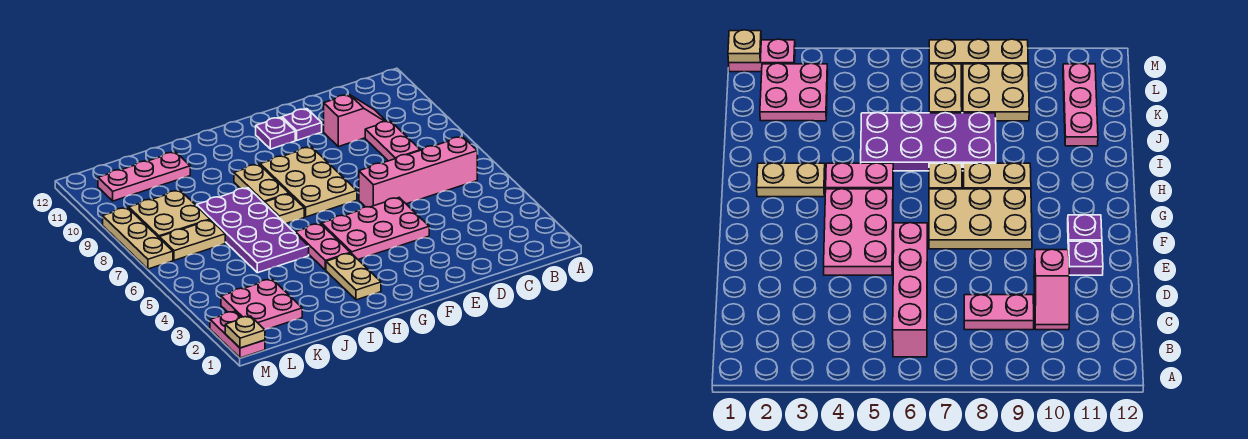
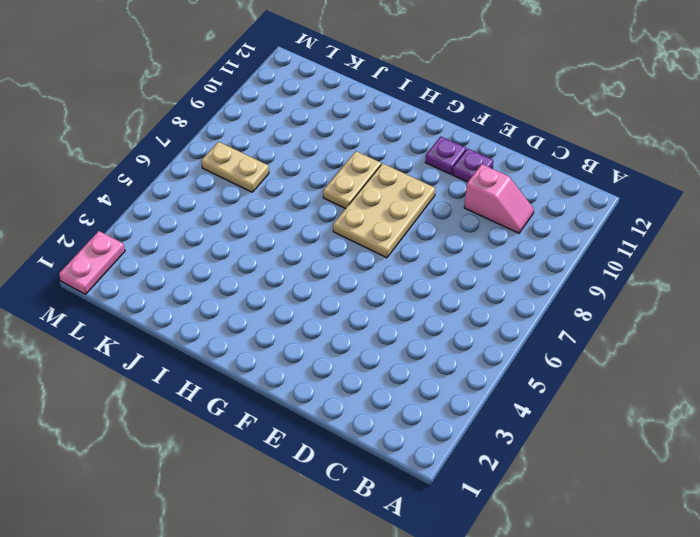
none -> pink 1x4 brick [359,137,477,207]
none -> pink 1x2 plate [365,121,420,161]
none -> pink 2x3 plate [322,198,429,259]

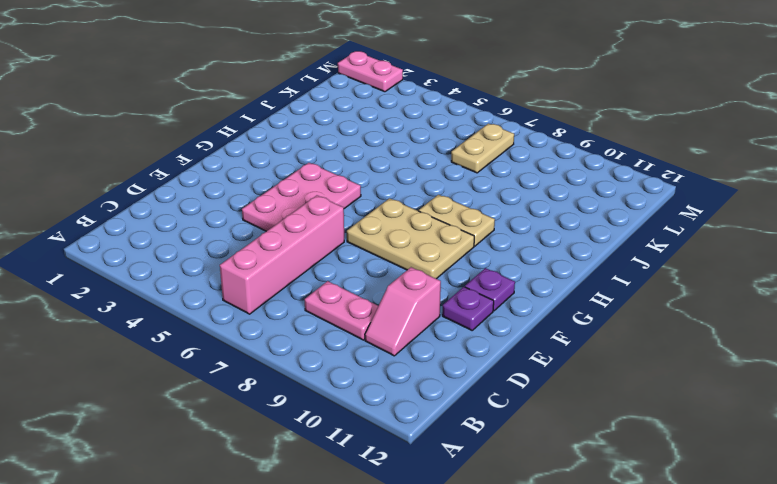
none -> tan 1x2 plate [326,253,381,300]
none -> pink 1x2 plate [295,224,350,270]
none -> tan 1x1 plate [265,194,304,224]

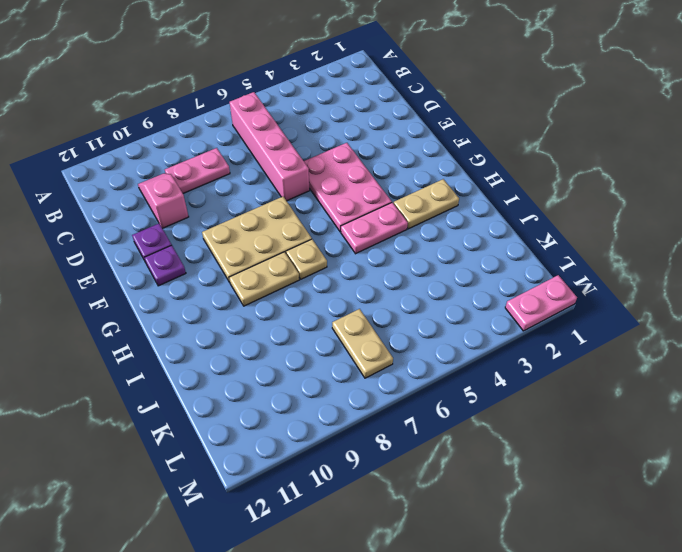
none -> purple 2x4 plate [197,188,309,273]
none -> pink 1x3 plate [98,152,190,201]
none -> pink 2x2 plate [221,279,302,330]

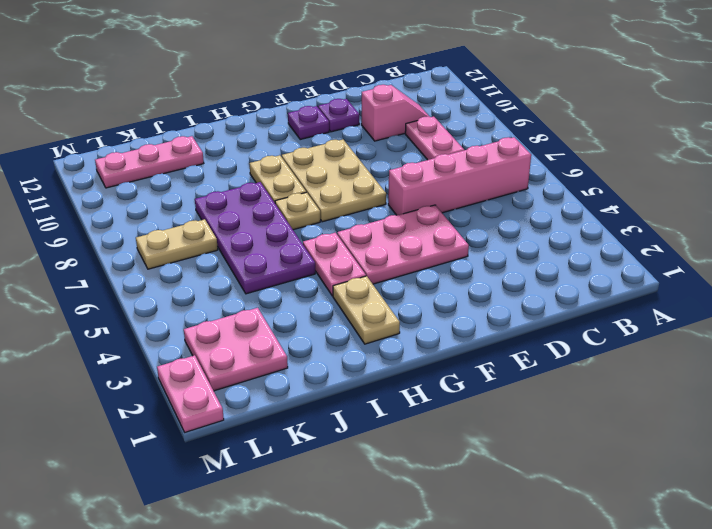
none -> tan 2x2 plate [129,190,210,238]
none -> tan 1x3 plate [103,208,173,269]
none -> tan 1x1 plate [225,316,265,348]

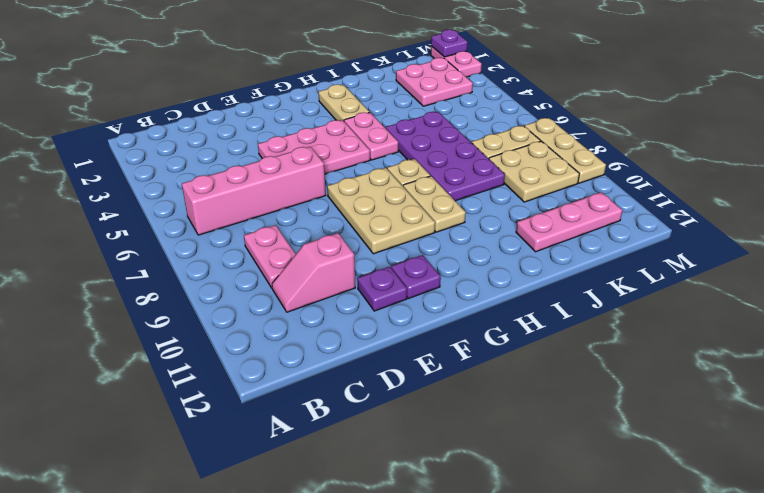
purple 1x1 plate [431,30,468,57] -> tan 1x1 plate [225,316,265,348]

